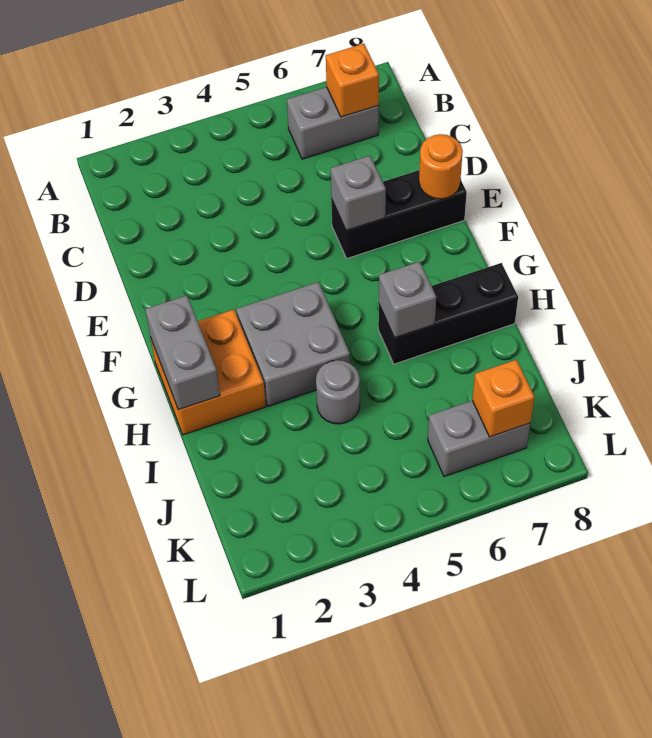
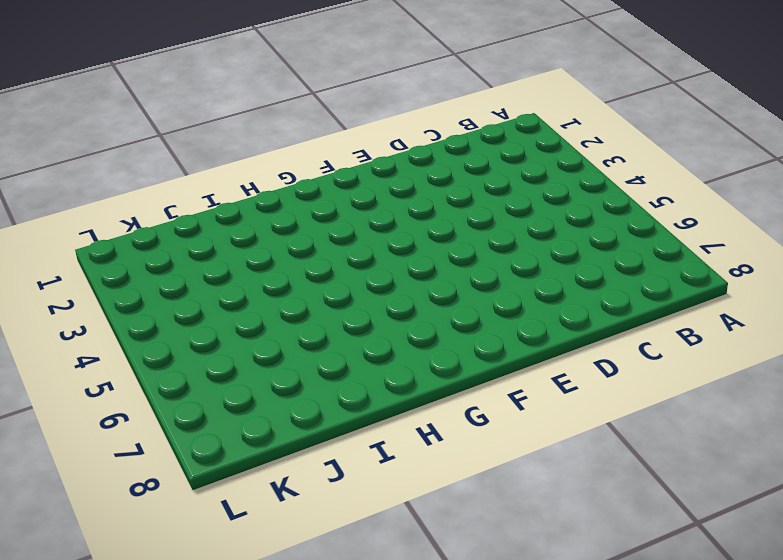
none -> grey 1x2 brick [287,87,379,159]
none -> black 1x3 brick [331,170,467,258]
none -> orange 2x2 brick [151,310,266,435]

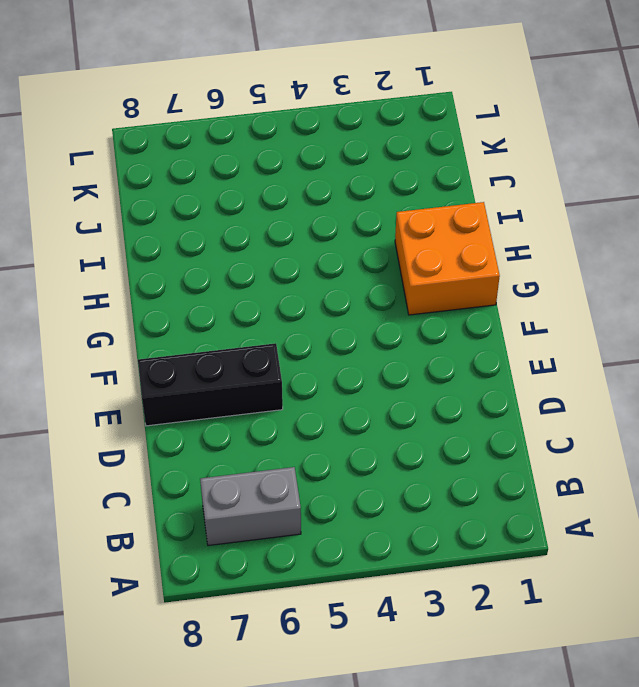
none -> grey 2x2 brick [236,282,350,406]
none -> black 1x3 brick [378,263,518,364]
none -> grey 1x1 round brick [316,360,360,424]

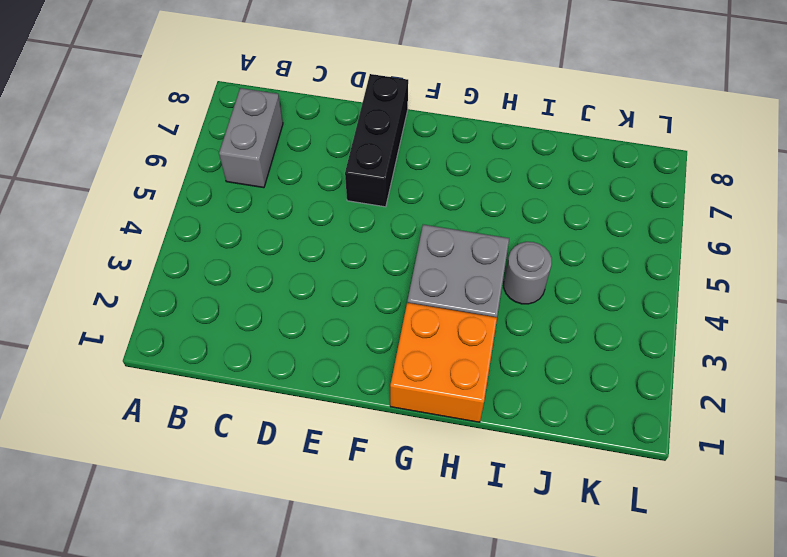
none -> black 1x3 brick [378,263,518,364]
none -> grey 1x2 brick [428,401,530,477]
none -> orange 1x1 brick [326,44,379,117]

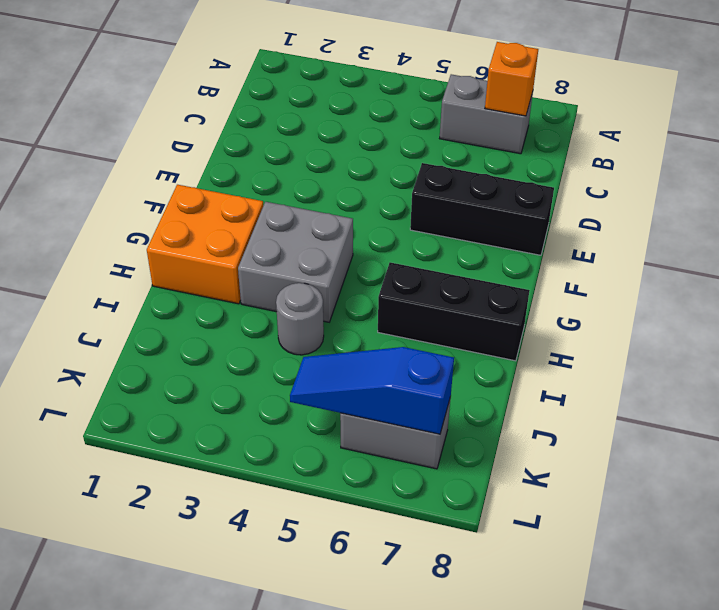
blue 1x3 slope [290,347,454,434] -> orange 1x1 brick [472,360,535,437]
none -> grey 1x1 brick [331,156,386,230]
none -> orange 1x1 round brick [419,134,463,199]
none -> grey 1x2 brick [145,295,220,410]

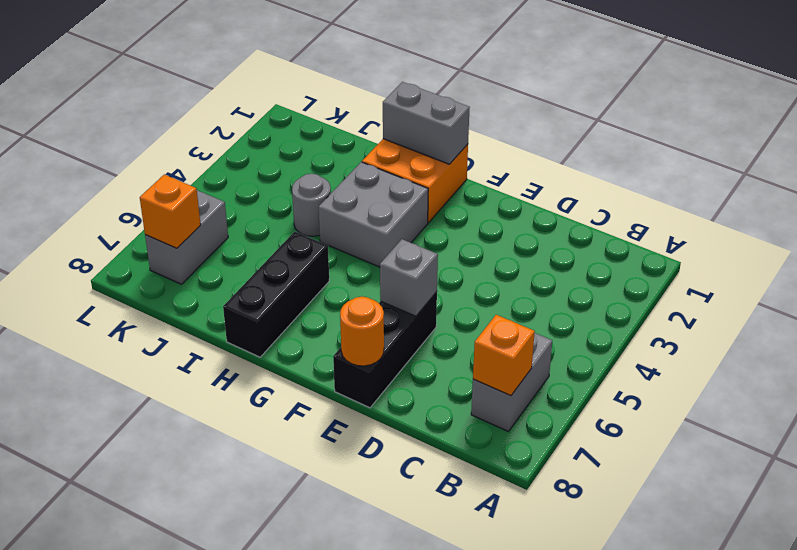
none -> grey 1x1 brick [379,262,436,338]

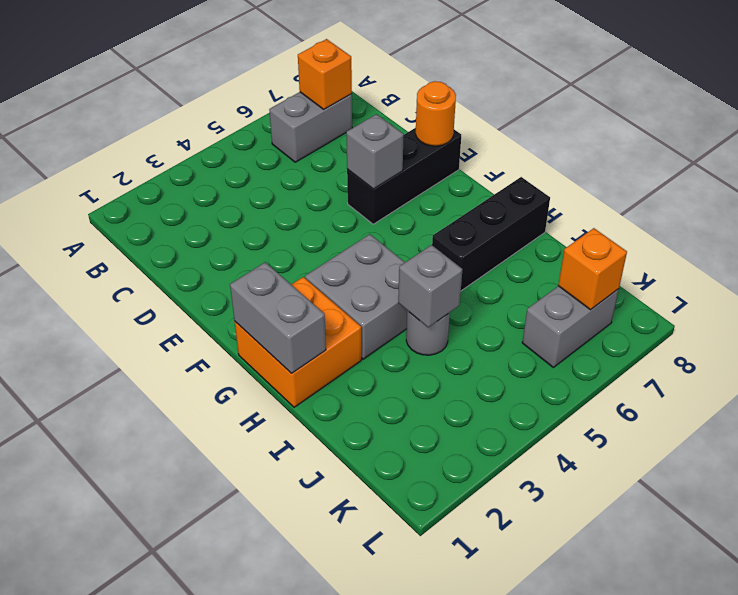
grey 1x1 brick [398,245,462,327] -> grey 1x1 brick moved to [379,262,436,338]

